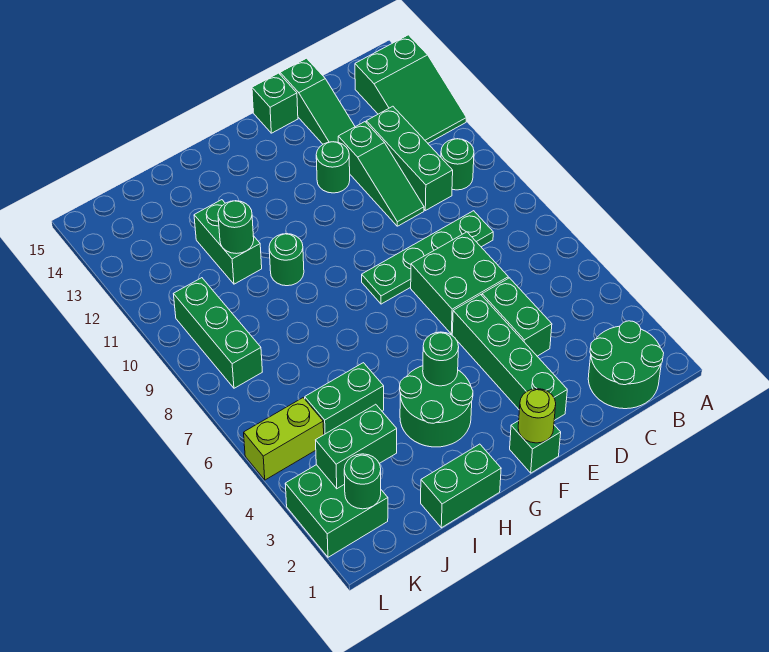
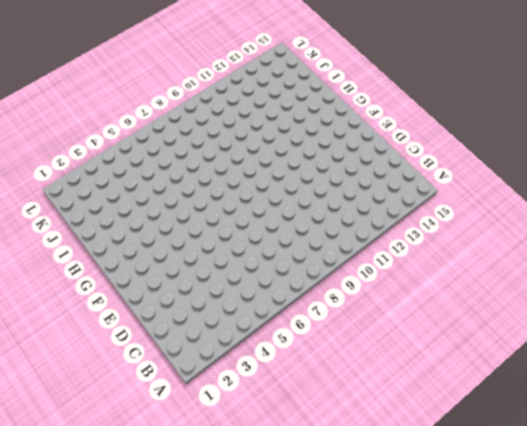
none -> green 2x3 slope [355,35,466,143]
none -> green 2x2 round brick [588,321,664,409]
none -> green 1x1 round brick [441,139,474,190]

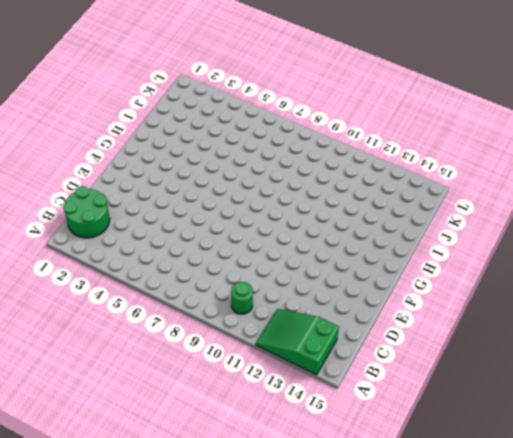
none -> green 1x4 plate [362,211,493,304]
none -> green 1x3 brick [366,106,453,211]
none -> green 1x2 brick [482,278,552,356]

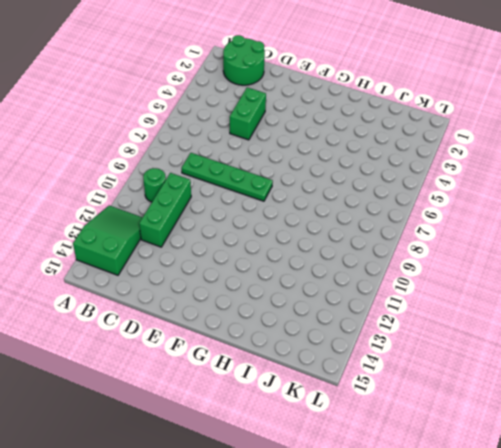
none -> green 2x2 brick [411,232,508,334]
none -> green 1x3 slope [338,122,424,226]
none -> green 1x3 slope [280,58,355,144]

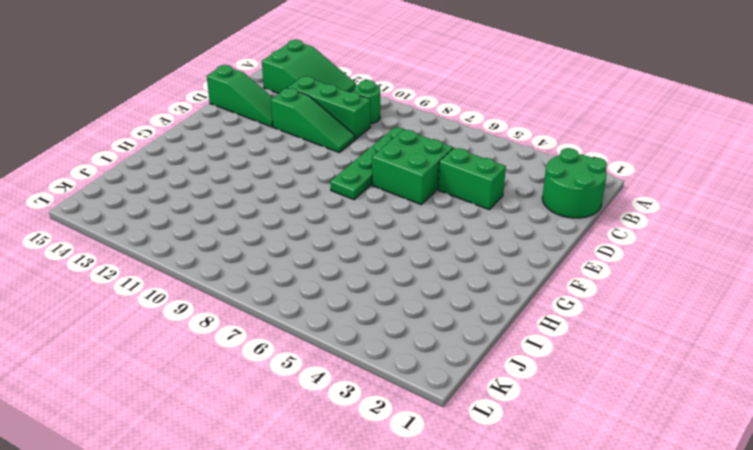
none -> green 1x4 brick [452,295,567,421]
none -> green 1x1 round brick [316,142,350,193]
none -> green 1x1 brick [252,73,298,133]

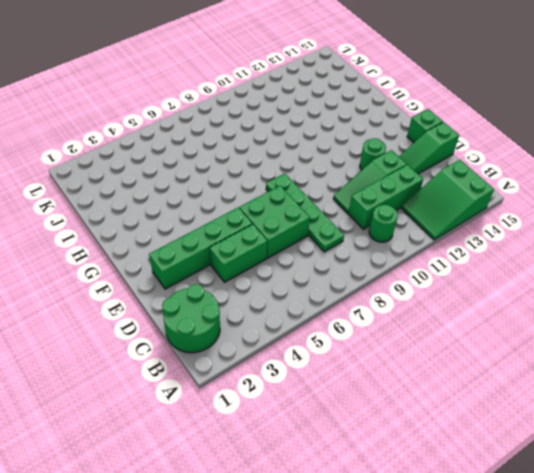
none -> green 1x1 brick [510,421,561,473]
none -> green 2x2 round brick [400,366,473,447]
none -> green 1x2 brick [421,444,501,528]

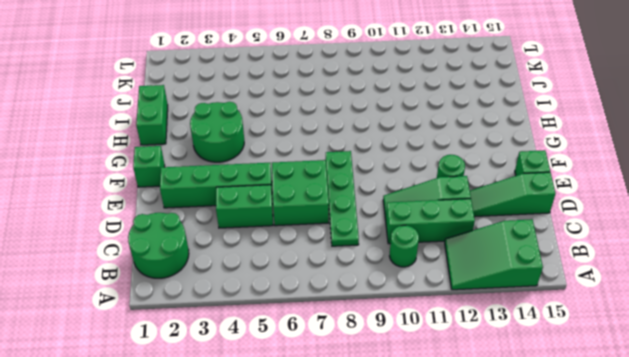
none -> green 1x1 round brick [269,234,304,286]
none -> green 1x2 brick [305,363,384,434]
none -> green 1x2 brick [194,200,262,284]

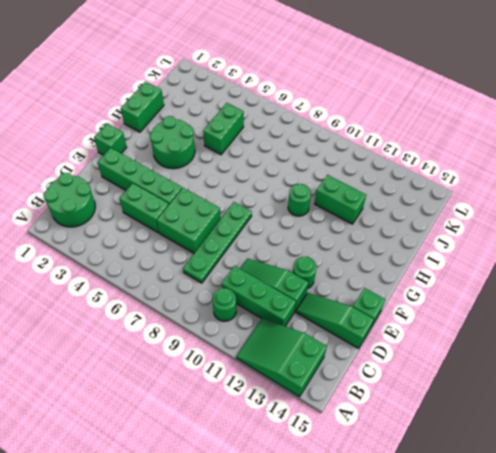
none -> green 2x2 brick [285,465,388,557]
none -> lime 1x2 brick [244,398,324,480]
none -> green 1x3 brick [174,278,262,388]

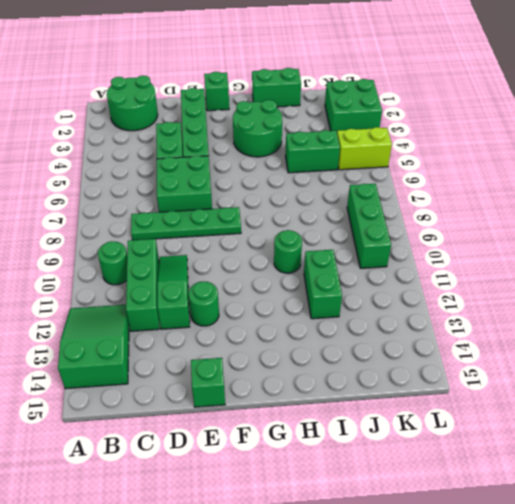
none -> green 1x3 slope [280,58,355,144]
none -> lime 1x1 round brick [518,389,556,443]
none -> green 1x1 round brick [423,332,459,386]

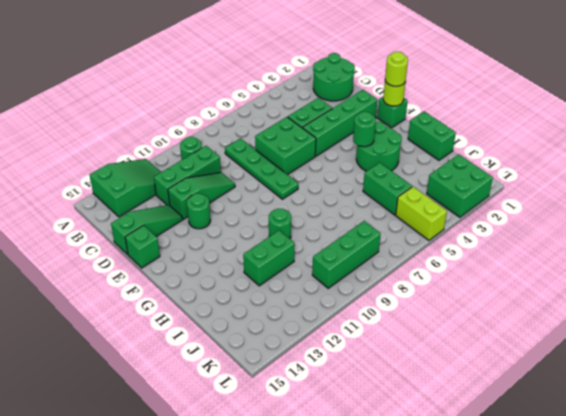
lime 1x1 round brick [385,52,408,86] -> none
none -> green 1x1 round brick [218,201,254,254]
none -> green 1x2 brick [316,404,397,489]
none -> green 1x1 round brick [344,454,381,509]

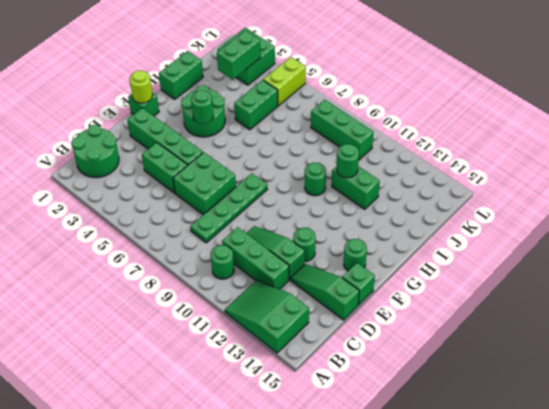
green 1x1 round brick [344,239,367,271] -> green 1x1 round brick moved to [344,454,381,509]

